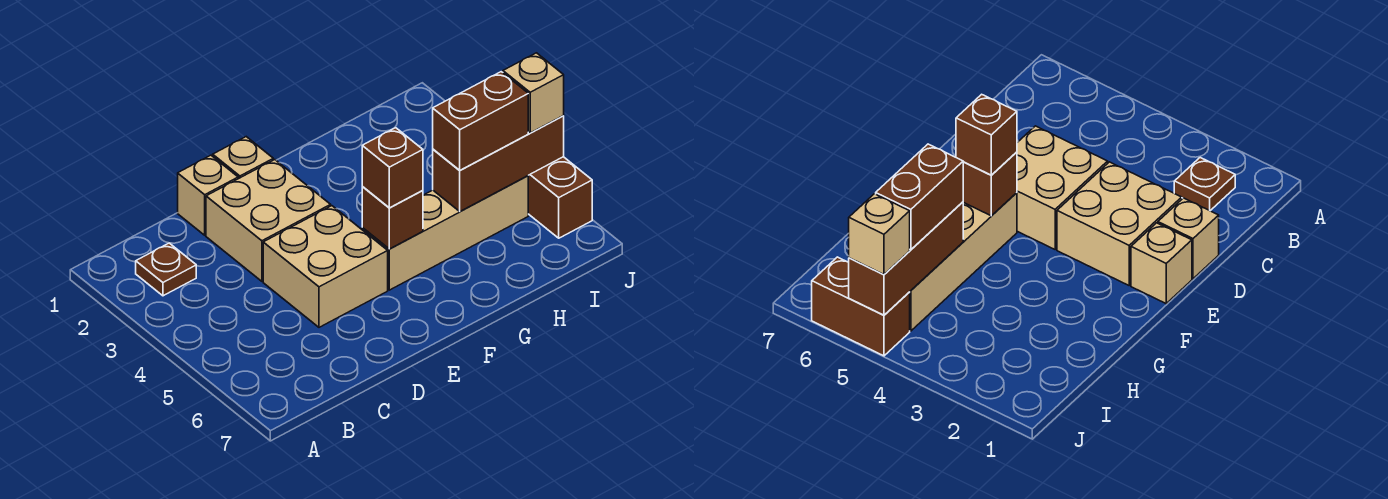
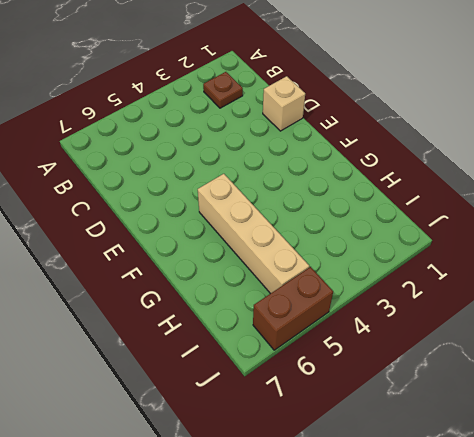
none -> tan 2x2 brick [206,160,331,281]
none -> tan 2x2 brick [263,206,388,327]
none -> tan 1x1 brick [213,137,273,179]

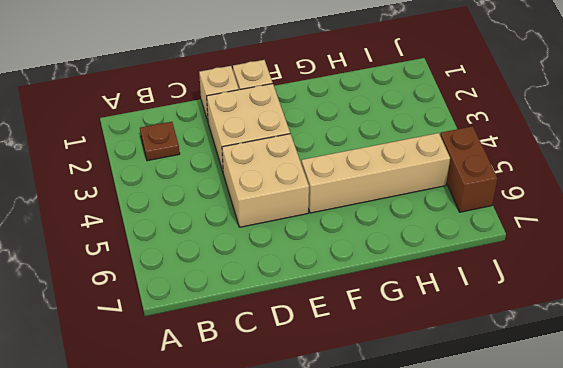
none -> brown 1x1 brick [362,187,423,249]
none -> brown 1x3 brick [433,116,564,212]
none -> brown 1x1 brick [362,128,423,208]

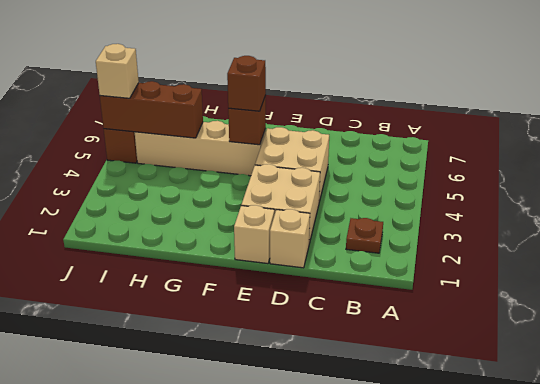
none -> brown 1x2 brick [433,72,528,170]

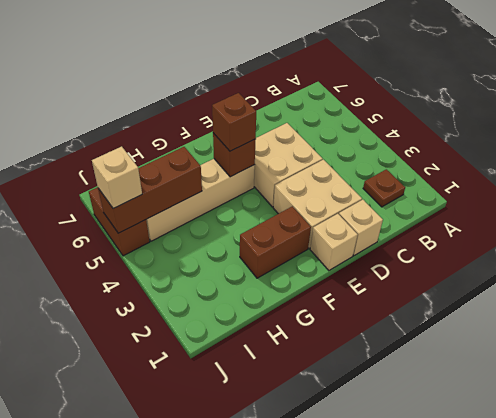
brown 1x2 brick [240,206,311,278] -> brown 1x2 brick moved to [433,72,528,170]

